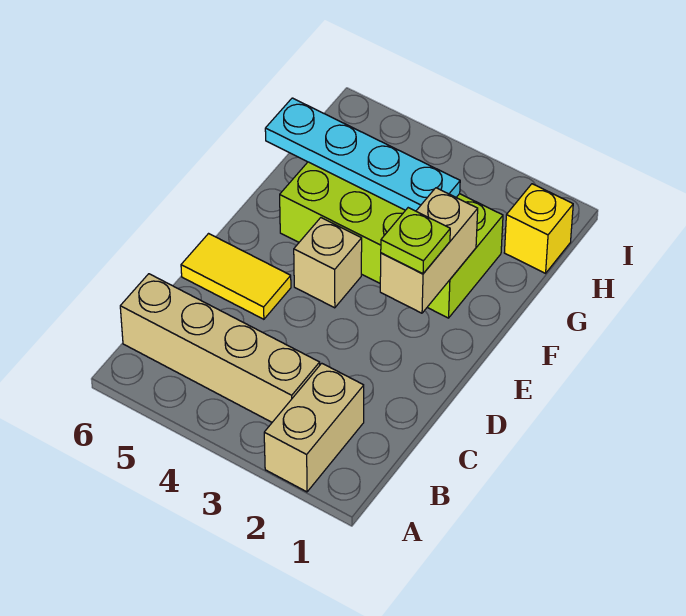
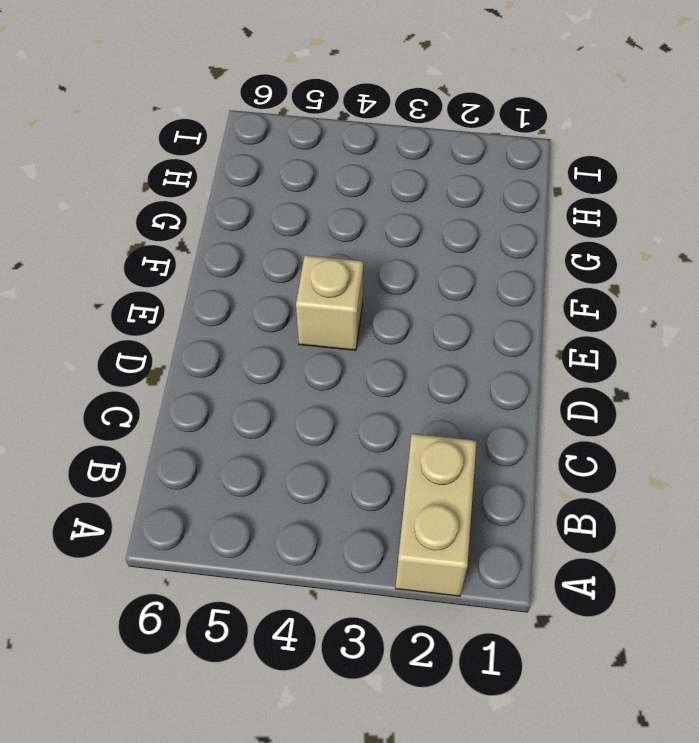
none -> tan 1x4 brick [120,274,320,422]
none -> yellow 1x2 tile [181,234,291,319]

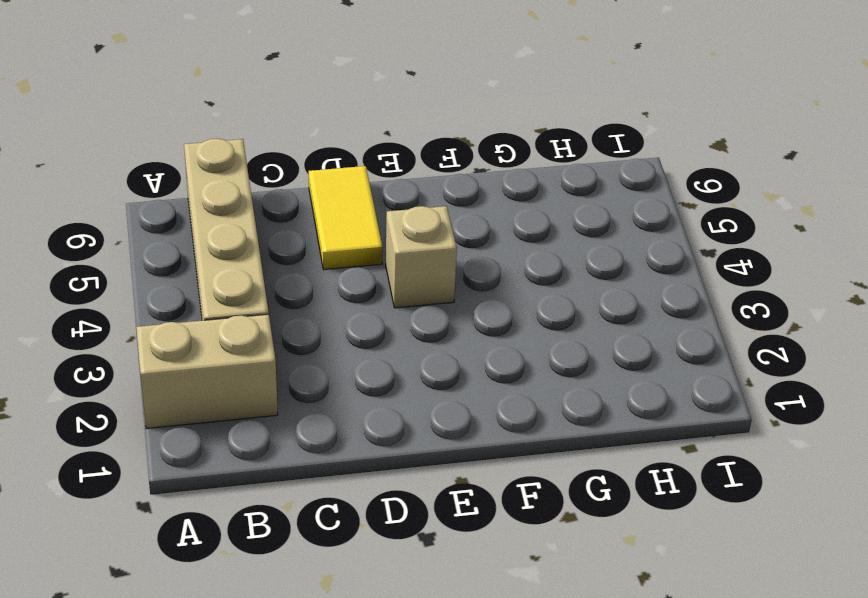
none -> lime 2x4 brick [280,162,503,318]
none -> yellow 1x1 brick [504,184,573,273]

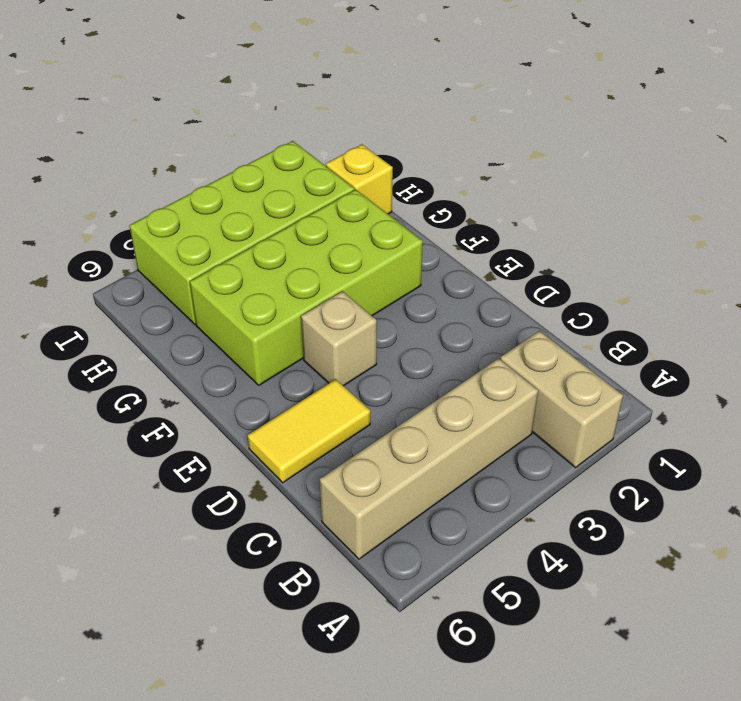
lime 2x4 brick [129,141,354,324] -> none
none -> tan 1x2 brick [380,188,478,313]
none -> cyan 1x4 plate [265,98,460,211]

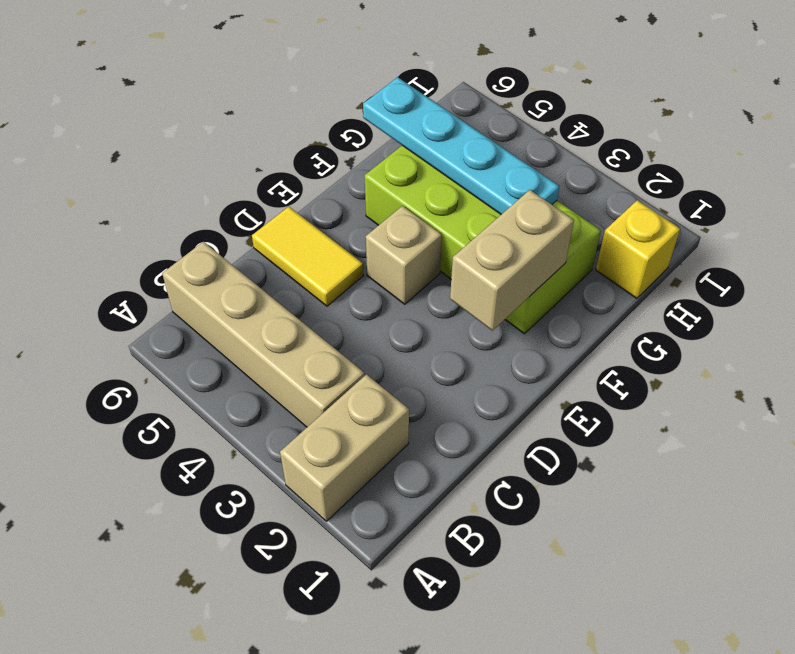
none -> lime 1x1 plate [381,208,450,274]

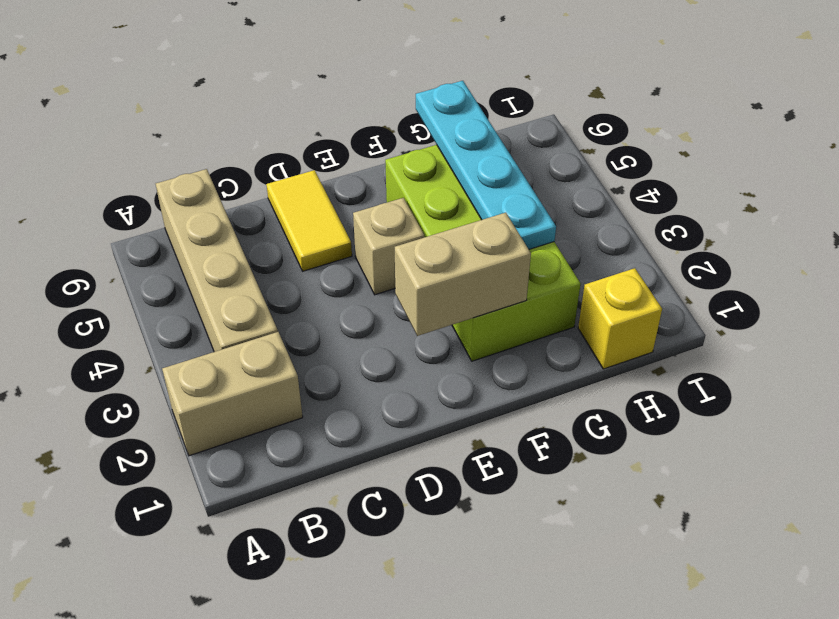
none -> lime 1x1 plate [381,208,450,274]

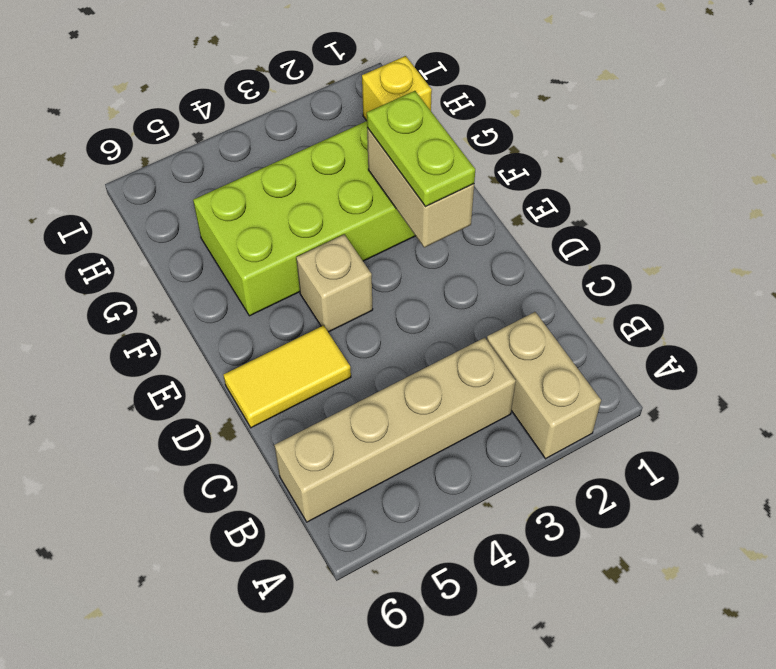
lime 1x2 plate [367,91,475,207] -> lime 1x1 plate [381,208,450,274]
none -> cyan 1x4 plate [265,98,460,211]

